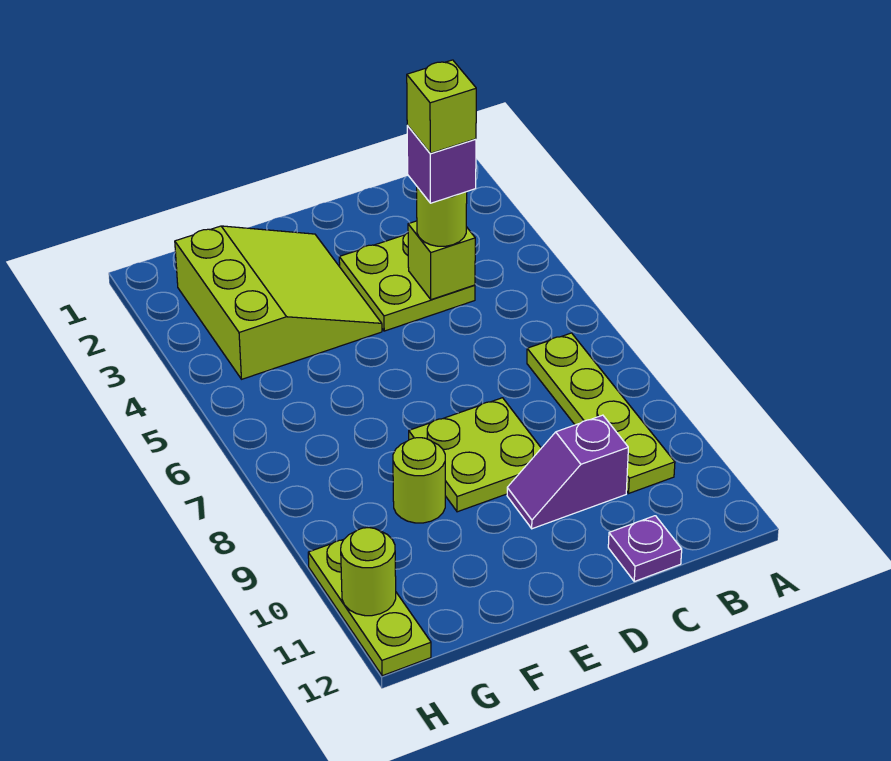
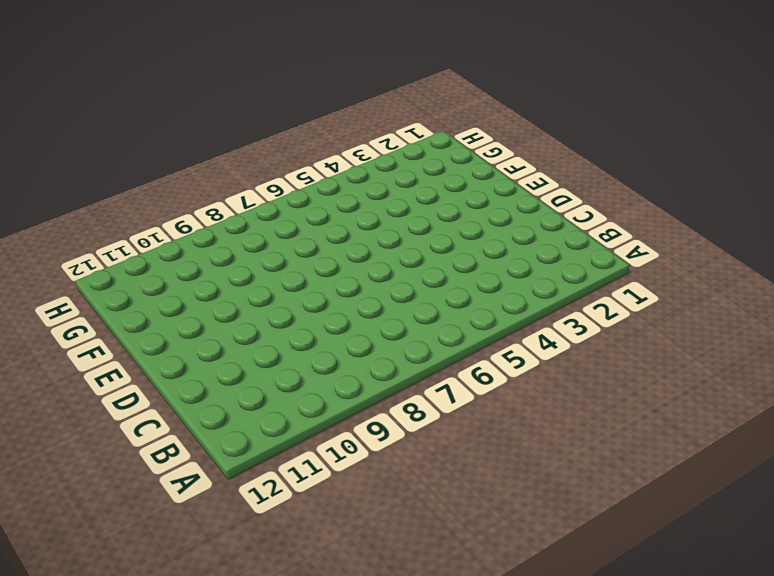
none -> lime 1x4 plate [527,333,675,493]
none -> lime 2x2 plate [339,233,475,331]
none -> purple 1x2 slope [507,415,628,529]

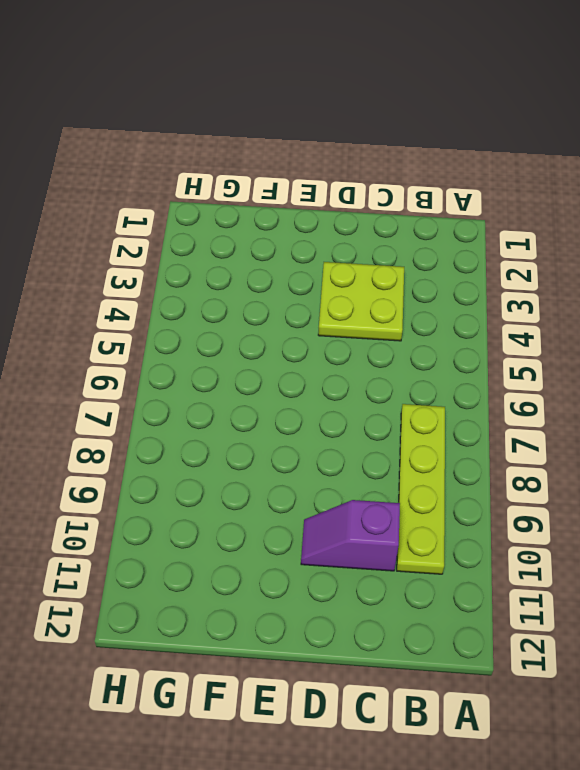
none -> purple 1x1 plate [608,516,682,581]
none -> lime 2x2 plate [409,398,541,512]
none -> lime 3x3 slope [175,226,382,379]

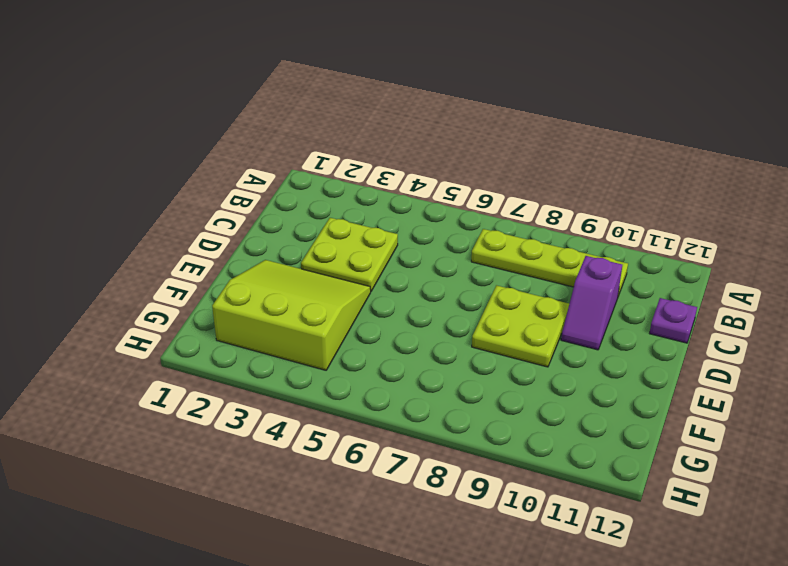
none -> lime 1x1 round brick [393,438,445,523]
none -> lime 1x3 plate [308,540,431,676]
none -> lime 1x1 brick [408,221,475,300]

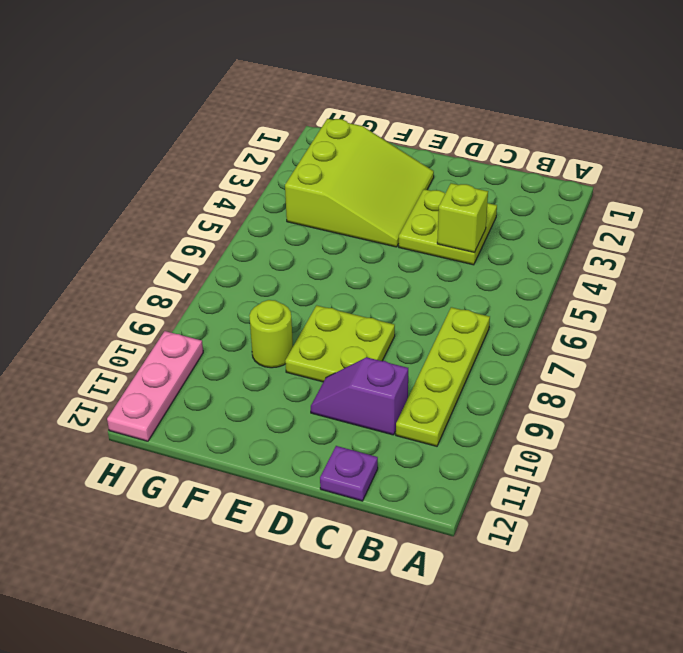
pink 1x3 plate [107,331,203,441] -> lime 1x3 plate [308,540,431,676]
none -> lime 1x1 round brick [341,528,396,616]
none -> lime 1x1 round brick [417,187,467,246]
none -> purple 1x1 brick [407,126,476,203]

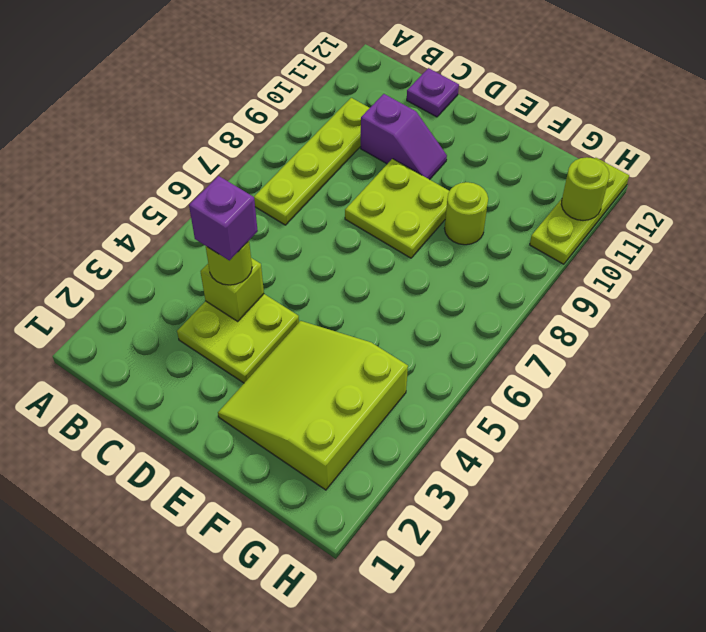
none -> lime 1x1 brick [407,60,476,153]

